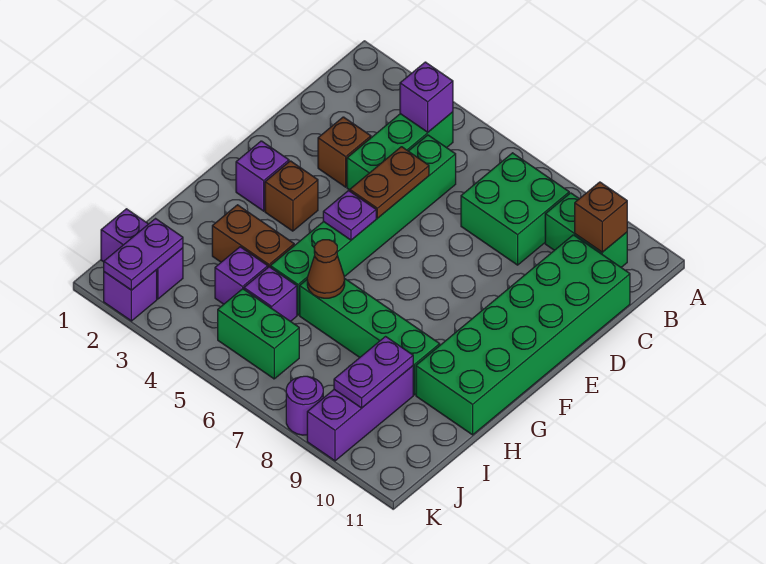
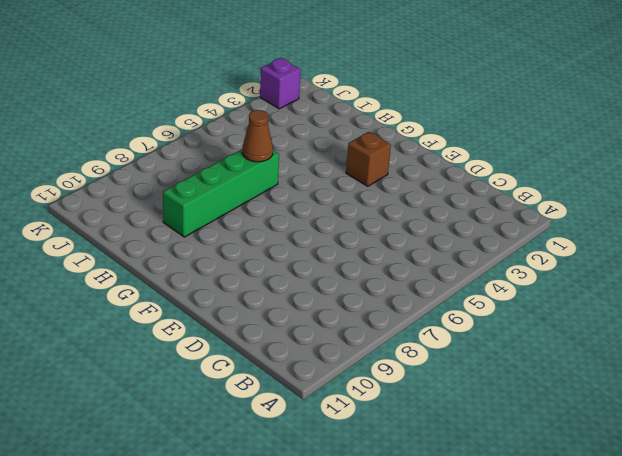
none -> green 1x3 brick [347,112,453,190]
none -> green 2x2 brick [461,153,569,265]
none -> green 1x2 brick [545,193,627,267]

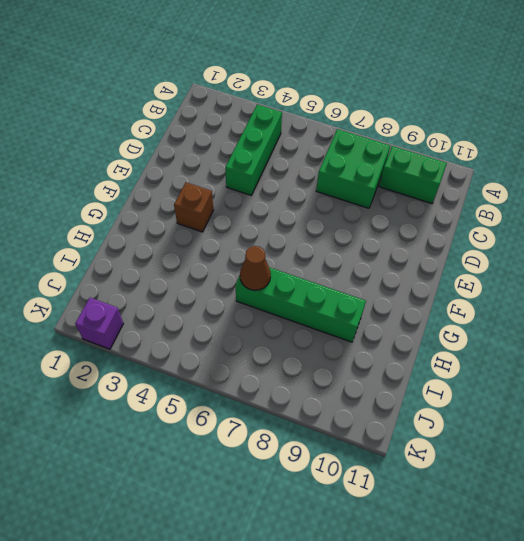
none -> green 1x6 brick [270,135,456,315]
none -> green 2x6 brick [416,235,630,435]
none -> brown 1x1 brick [318,117,371,187]

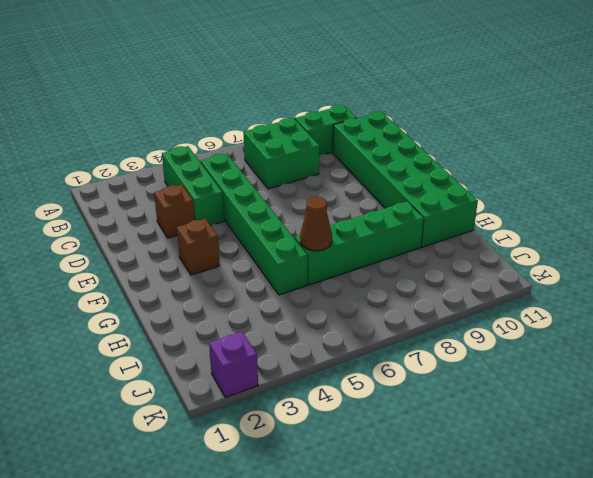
none -> purple 1x1 brick [236,141,289,211]
none -> brown 1x2 brick [212,205,294,267]
none -> purple 1x1 brick [215,247,268,304]

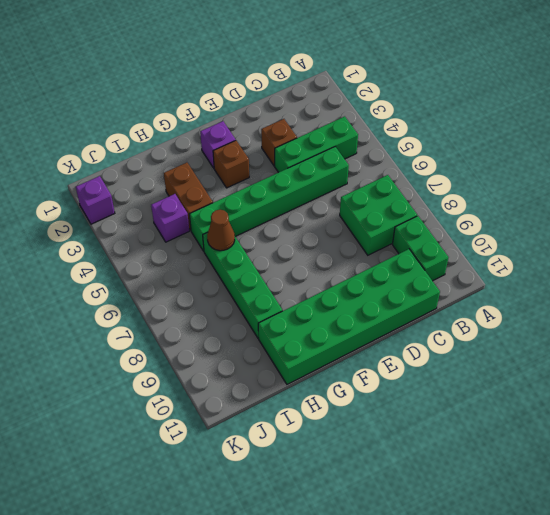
none -> purple 1x1 brick [244,267,297,321]
none -> purple 1x3 brick [307,366,413,461]
none -> purple 1x2 brick [101,209,183,299]

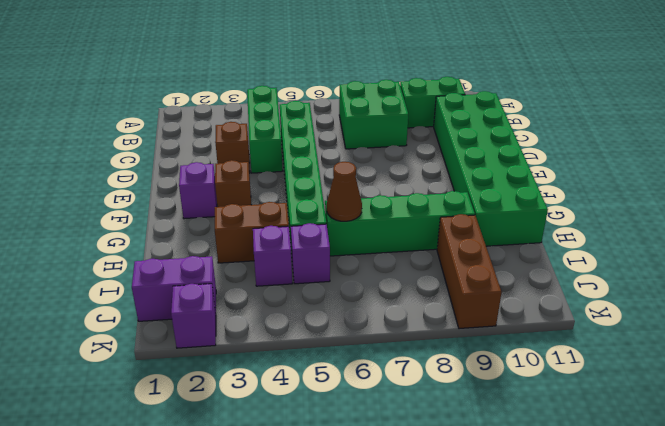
brown 1x3 brick [437,214,502,329] -> purple 1x3 brick [307,366,413,461]
none -> green 1x2 brick [218,289,299,379]
none -> purple 1x1 round brick [286,376,323,435]
none -> purple 1x1 brick [400,62,453,132]

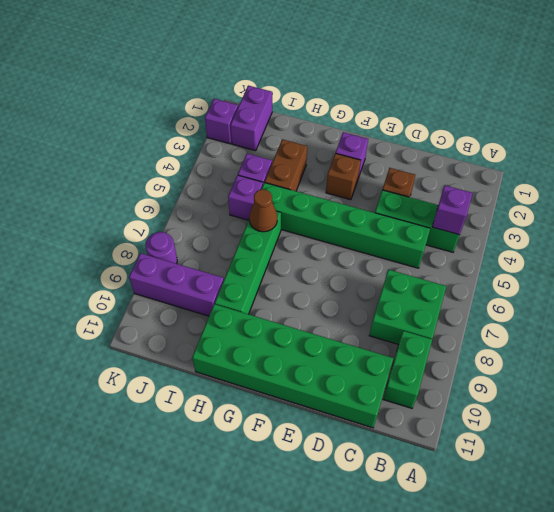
none -> green 1x2 brick [218,289,299,379]
none -> brown 1x1 brick [575,182,627,252]
none -> brown 1x2 plate [350,147,429,218]

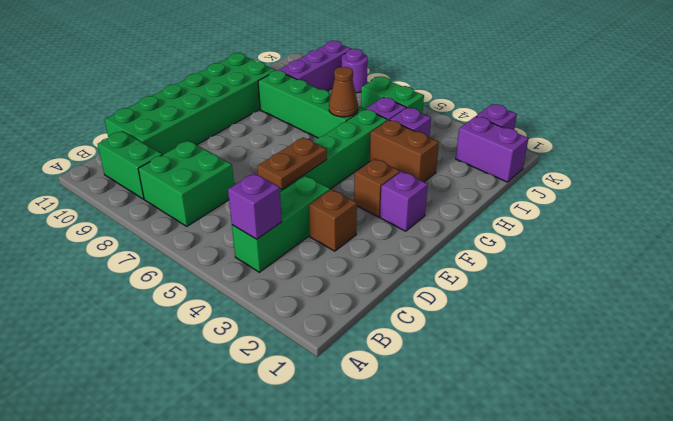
none -> brown 1x1 brick [575,182,627,252]
none -> purple 1x1 plate [323,191,376,240]
none -> purple 1x2 plate [334,337,413,408]

